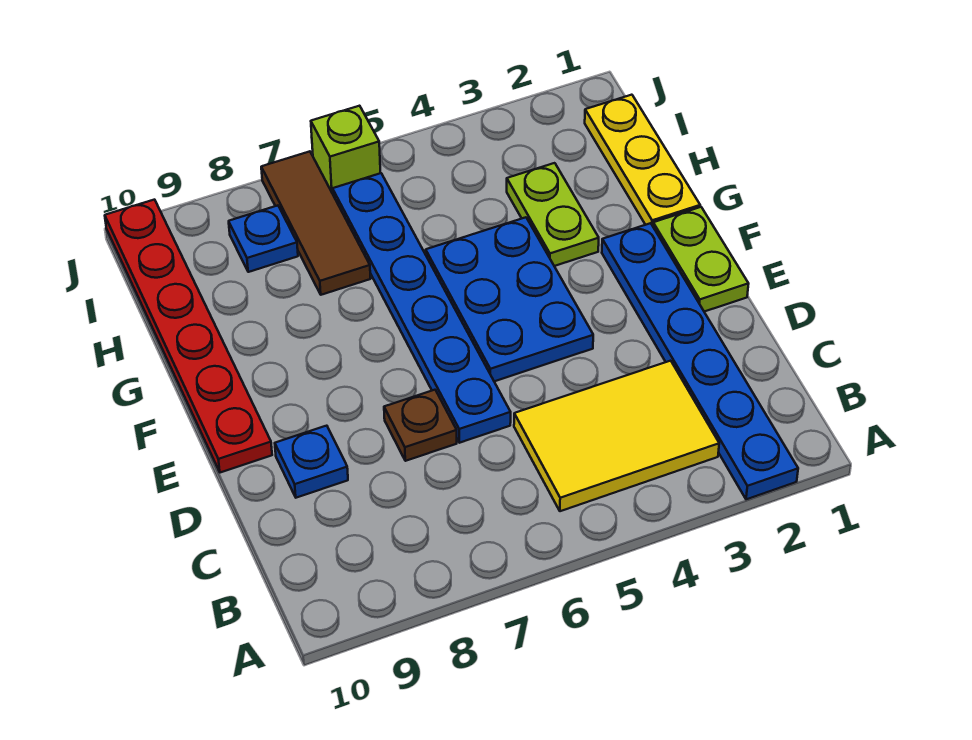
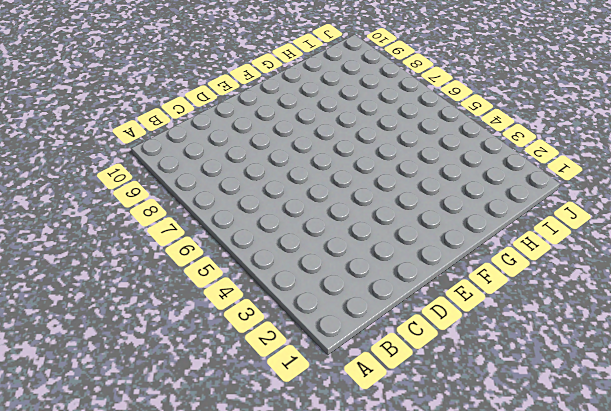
none -> blue 1x6 plate [602,223,798,499]
none -> yellow 2x3 tile [514,361,719,511]
none -> blue 1x6 plate [333,173,511,443]

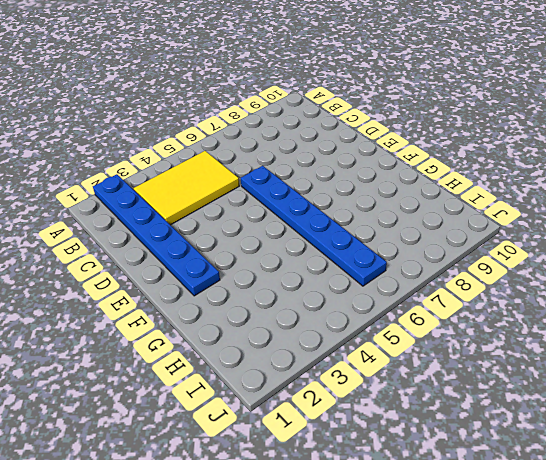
none -> brown 1x1 plate [384,390,457,461]
none -> blue 1x1 plate [275,426,348,498]
none -> lime 1x2 plate [653,207,749,312]

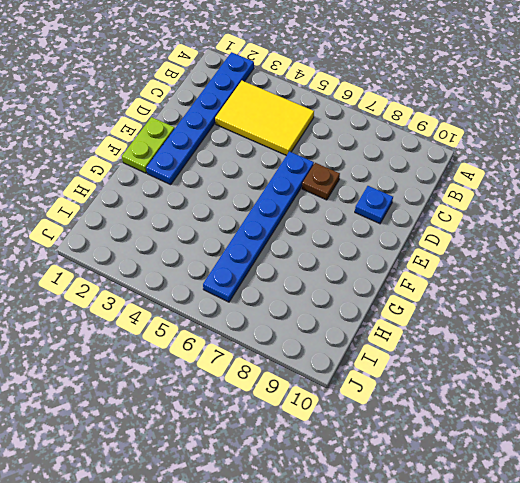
none -> blue 2x3 plate [426,217,593,381]
none -> red 1x6 plate [105,200,272,473]
none -> yellow 1x3 plate [585,95,700,226]

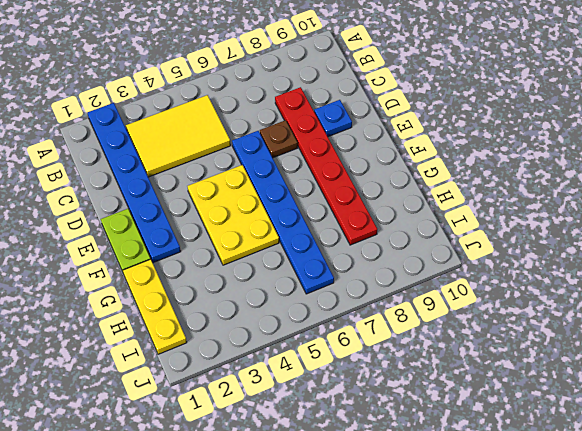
red 1x6 plate [275,87,377,245] -> red 1x6 plate moved to [105,200,272,473]
yellow 2x3 plate [188,165,279,265] -> blue 2x3 plate [426,217,593,381]
none -> lime 1x2 plate [507,163,599,266]
none -> brown 1x3 tile [261,151,371,295]
none -> blue 1x1 plate [229,206,298,272]

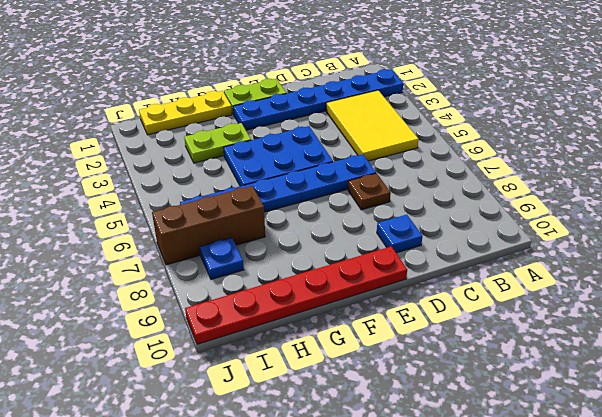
brown 1x3 brick [152,186,265,265] -> brown 1x3 tile [261,151,371,295]
none -> lime 1x1 brick [311,106,380,194]

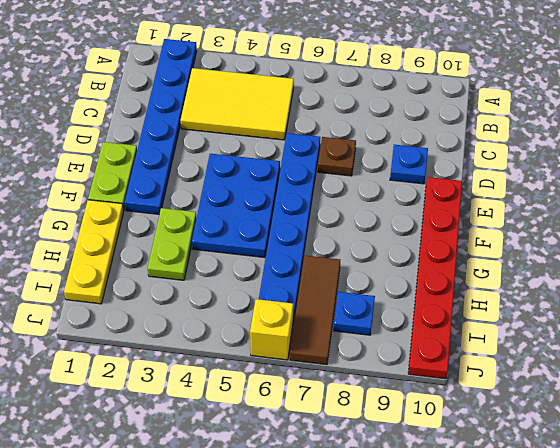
yellow 1x1 brick [250,299,293,360] -> lime 1x1 brick [311,106,380,194]

